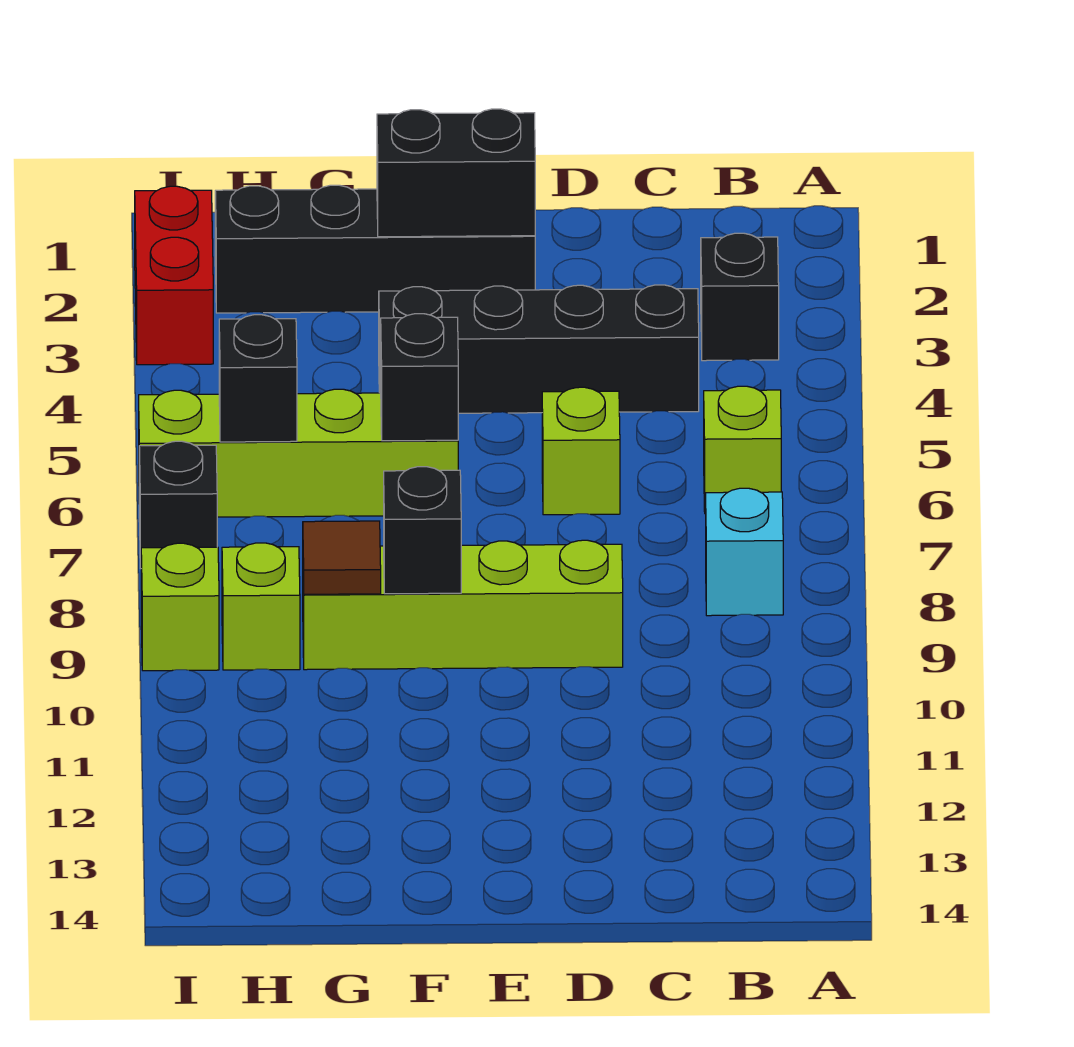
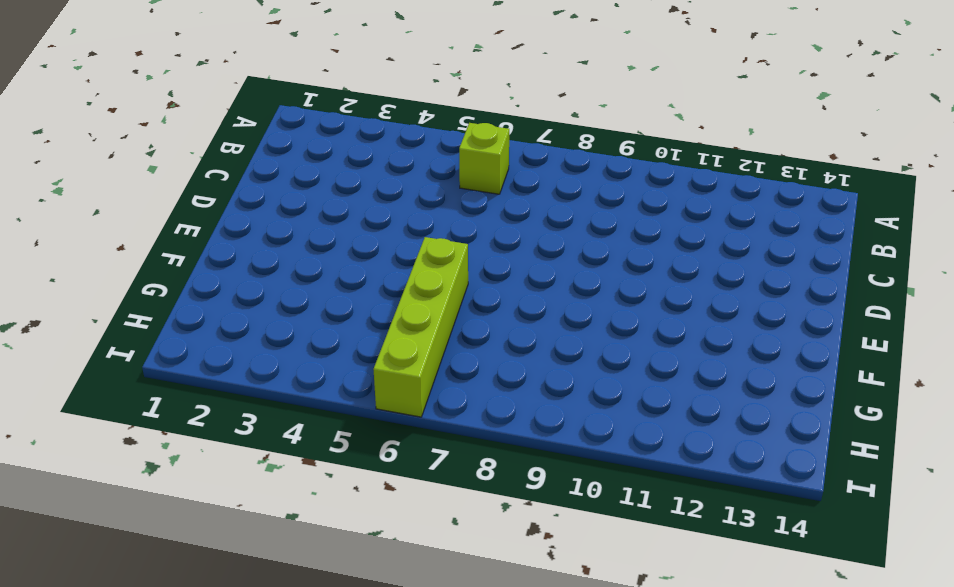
none -> black 1x1 brick [701,233,779,361]
none -> cyan 1x1 brick [706,488,783,616]
none -> black 1x4 brick [379,285,699,413]

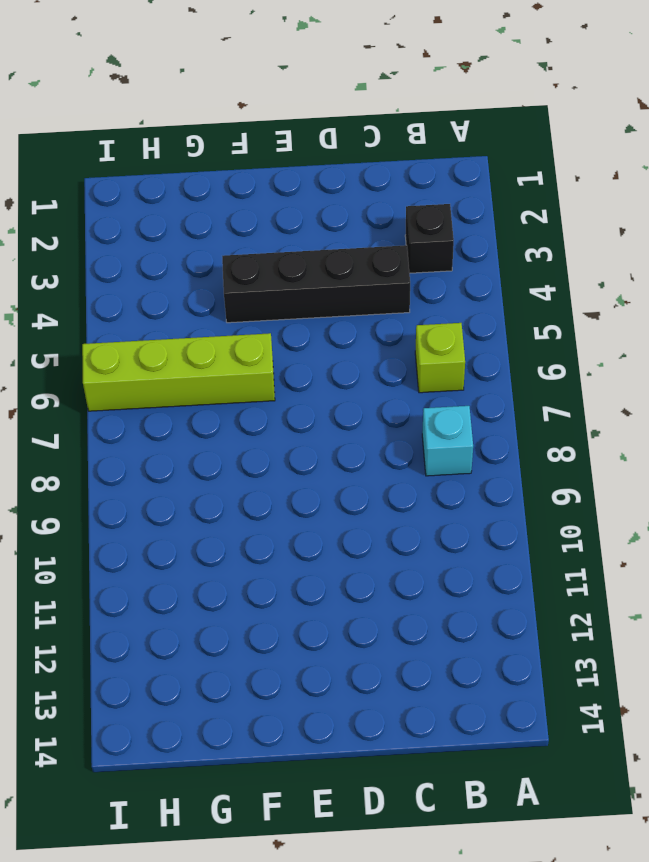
none -> lime 1x1 brick [542,387,620,515]
none -> lime 1x4 brick [303,540,623,670]
none -> black 1x4 brick [215,185,535,313]

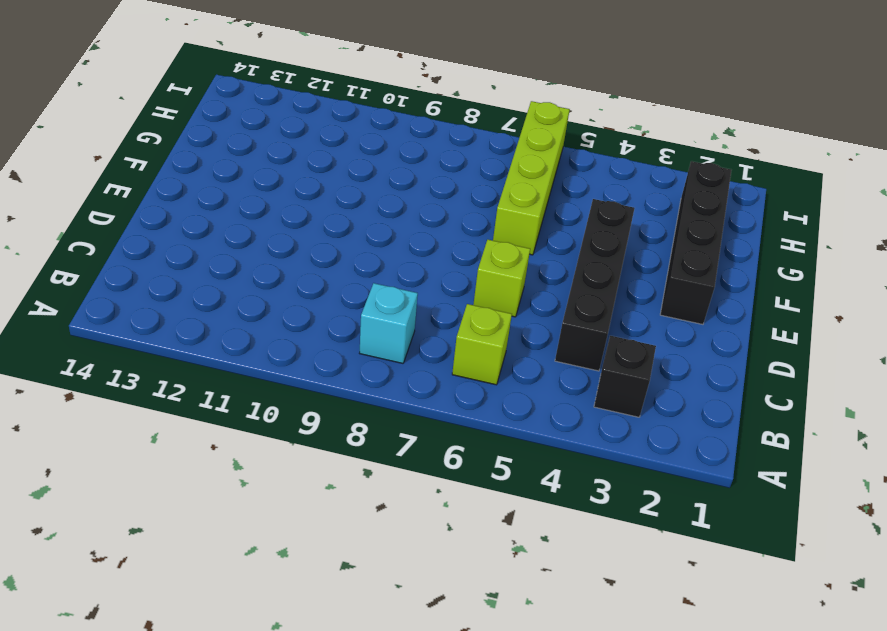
none -> lime 1x4 brick [303,540,623,670]
none -> lime 1x1 brick [222,543,300,670]
none -> red 1x2 brick [135,186,213,365]

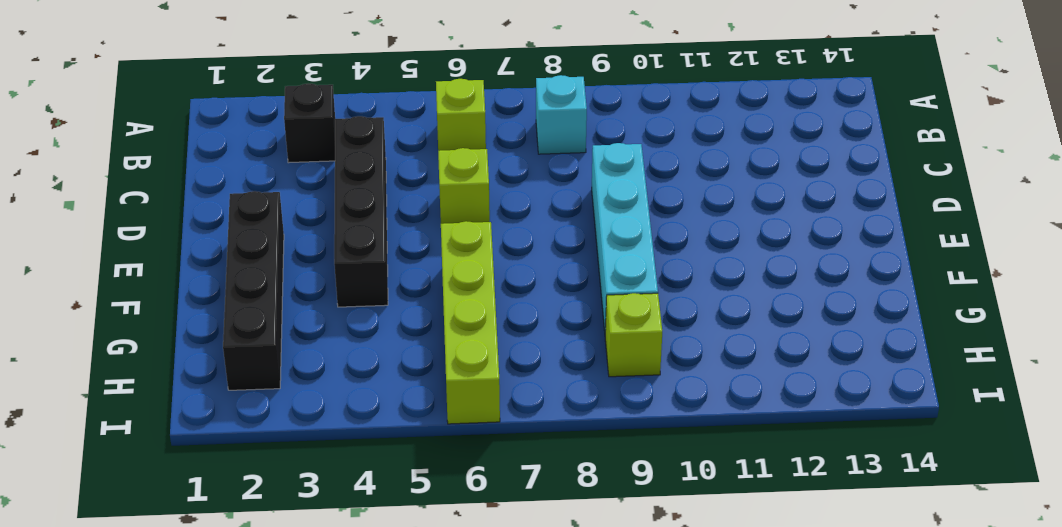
cyan 1x4 brick [592,143,658,331] -> lime 1x4 brick [303,540,623,670]
none -> red 1x2 brick [135,186,213,365]
none -> black 1x1 brick [139,441,217,568]
none -> lime 1x1 brick [141,543,219,671]

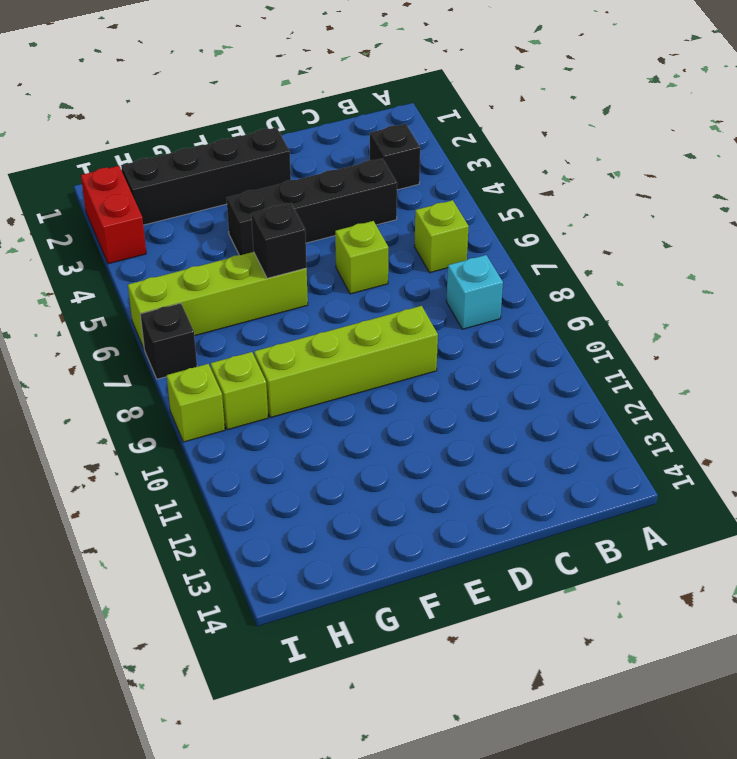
none -> black 1x2 brick [377,109,535,237]
none -> black 1x1 brick [384,467,461,594]
none -> brown 1x1 tile [303,521,381,594]

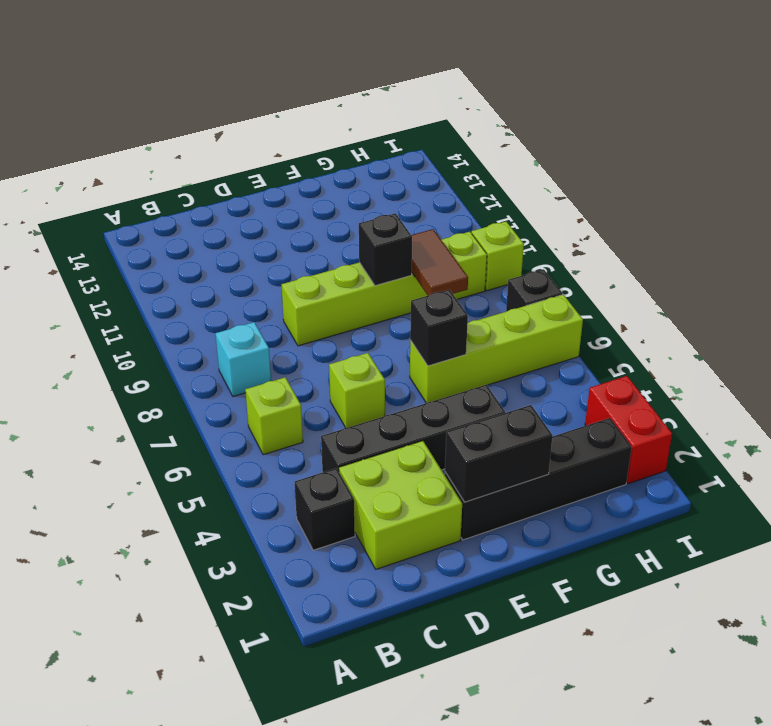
lime 2x2 brick [339,441,462,569] -> none
brown 1x2 tile [411,229,468,295] -> brown 1x1 tile [303,521,381,594]
none -> black 1x1 brick [219,315,297,442]

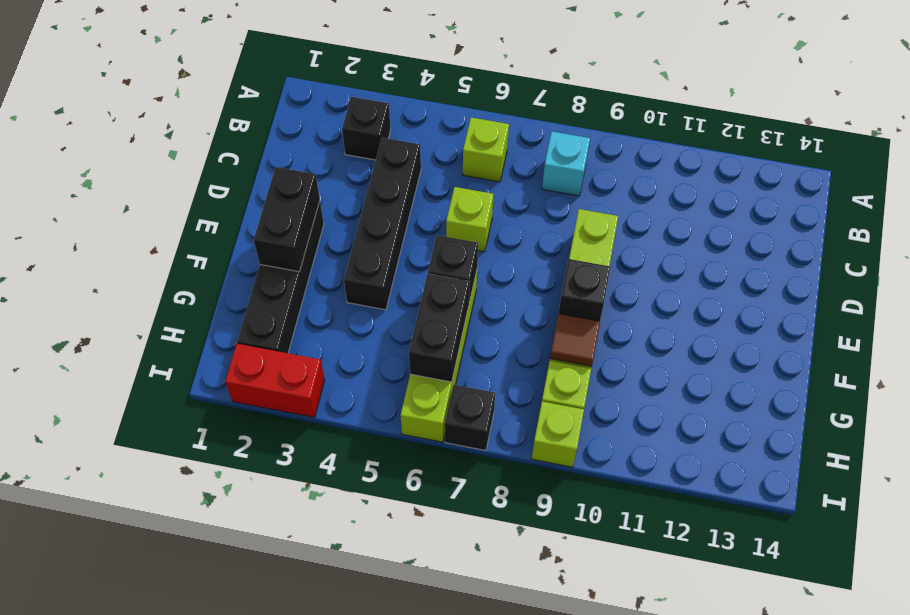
black 1x2 brick [409,274,469,382] -> black 1x1 brick [219,315,297,442]

